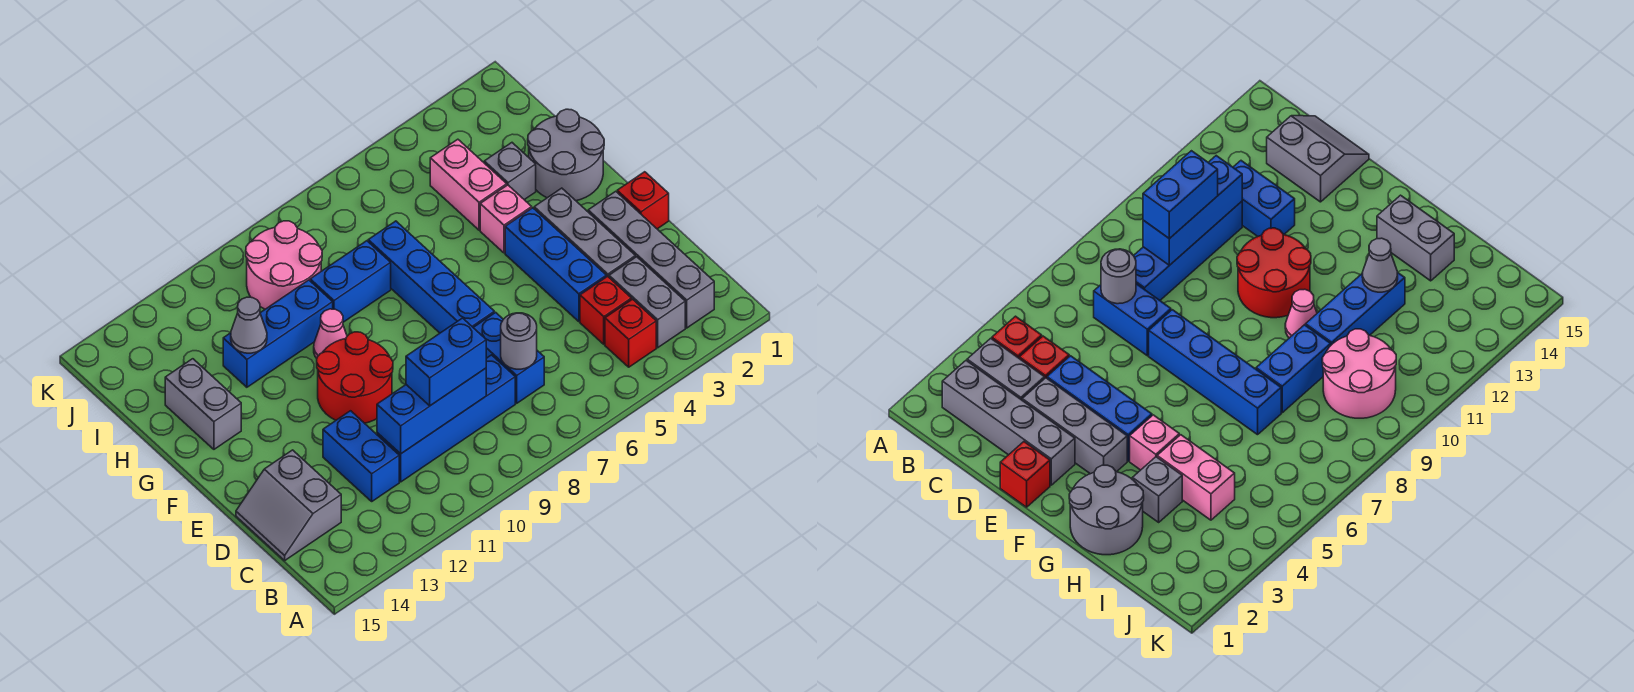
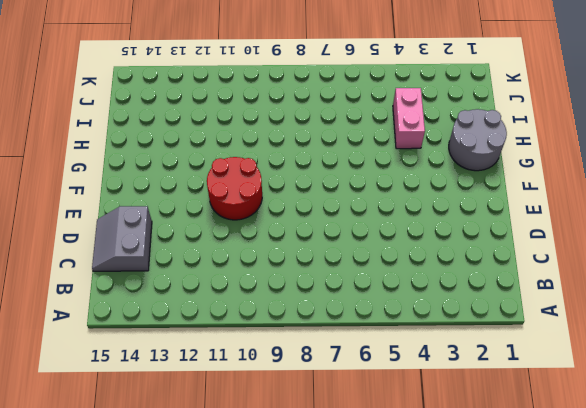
none -> grey 1x4 brick [588,191,714,328]
none -> grey 1x2 brick [609,257,685,348]
none -> red 1x1 brick [605,299,656,367]

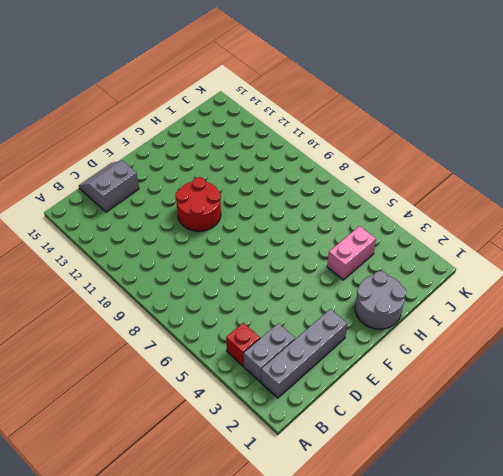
none -> red 1x1 brick [580,276,631,344]
none -> blue 1x2 brick [473,312,544,403]
none -> blue 1x4 brick [377,355,515,482]

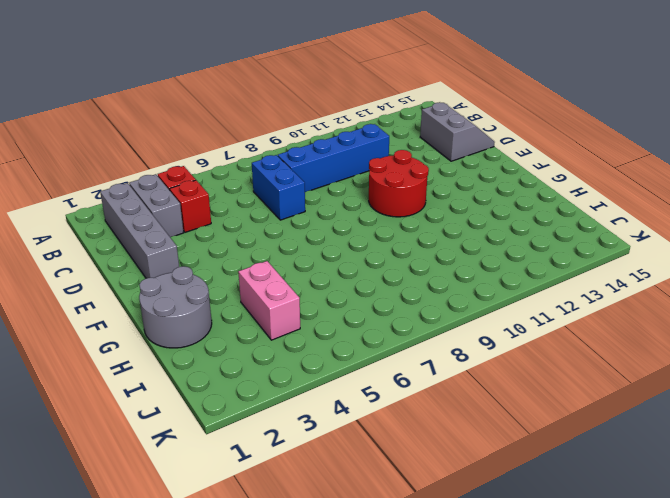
none -> blue 1x2 brick [323,411,399,501]
none -> grey 1x3 brick [534,188,635,277]
none -> blue 1x3 brick [505,208,606,322]

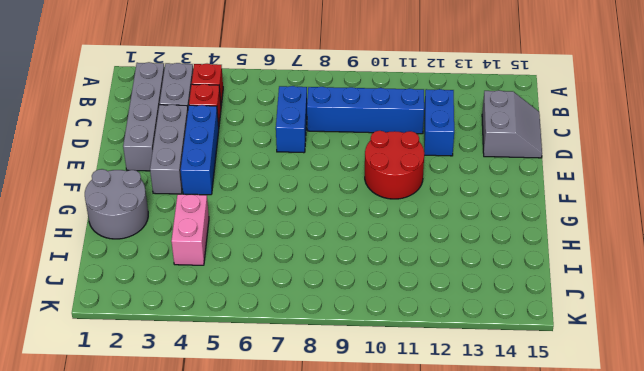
none -> red 1x1 brick [617,172,669,229]
none -> blue 1x4 brick [368,221,494,333]
none -> pink 1x1 brick [480,185,532,253]

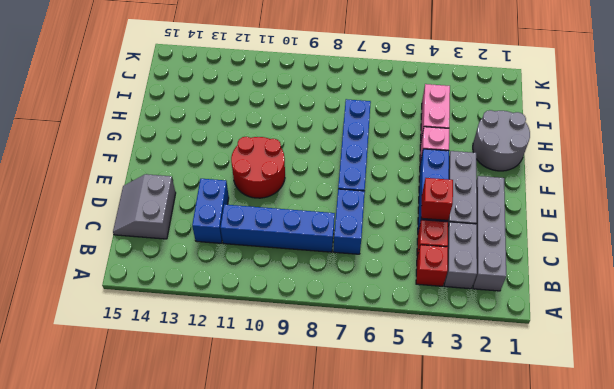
red 1x1 brick [421,178,453,220] -> red 1x1 brick moved to [617,172,669,229]
none -> pink 1x1 cone [314,309,347,358]
none -> grey 1x2 brick [165,359,241,449]
none -> grey 1x1 brick [484,143,536,200]

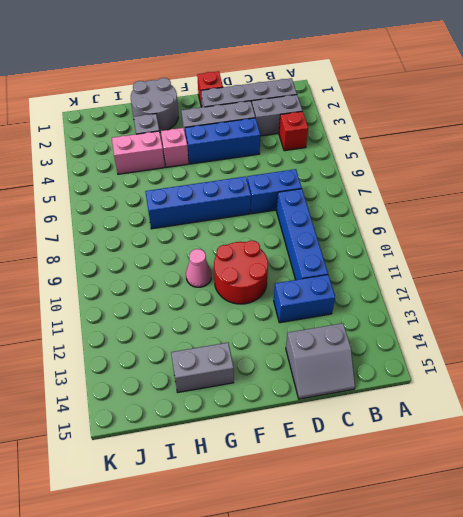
none -> red 1x1 brick [580,276,631,344]
none -> blue 1x2 brick [310,241,391,322]
none -> blue 1x3 brick [223,280,333,387]

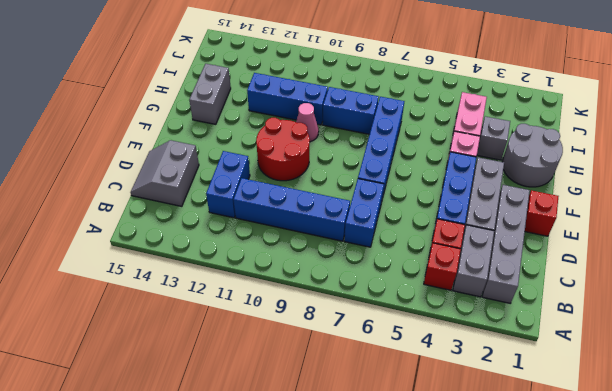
none -> pink 2x2 round brick [246,221,322,309]
none -> grey 1x1 round brick [501,313,537,369]
none -> blue 1x3 brick [377,368,486,454]

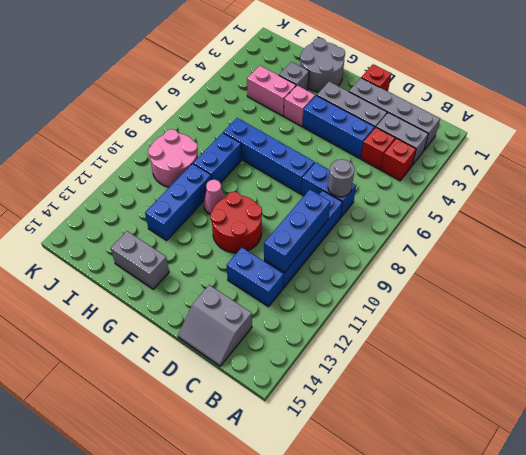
none -> grey 1x1 cone [231,297,267,353]
none -> blue 1x2 brick [406,318,486,406]

